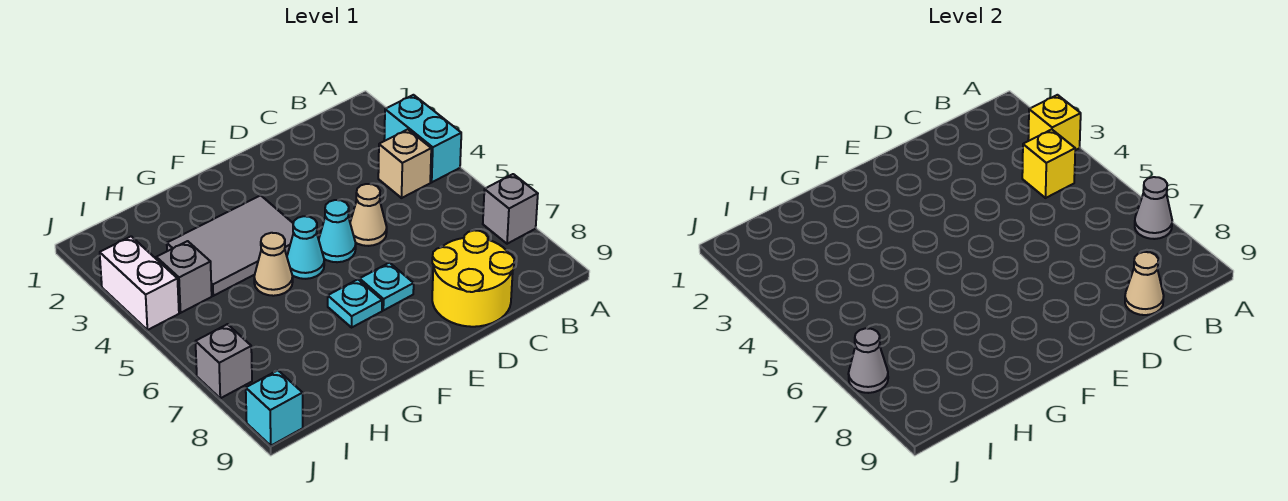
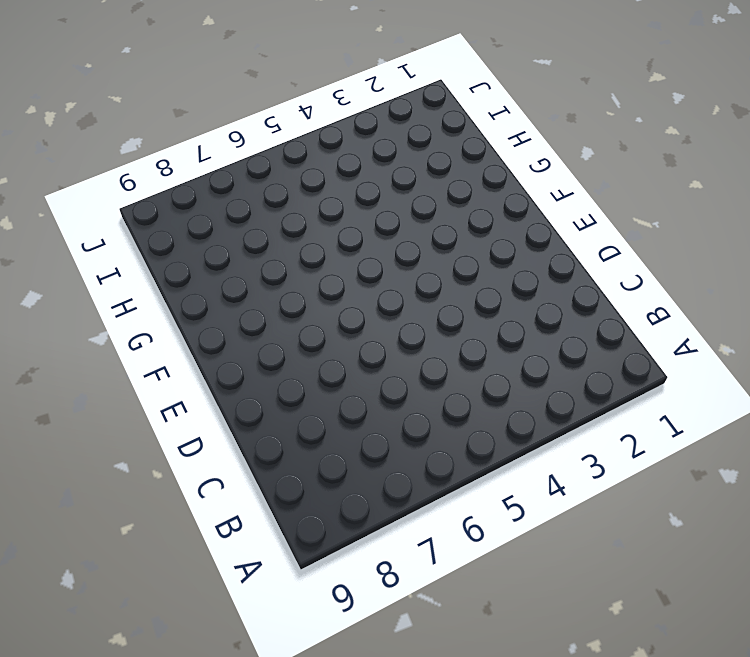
none -> cyan 1x2 brick [384,95,461,182]
none -> grey 1x1 brick [483,174,538,244]
none -> tan 1x1 brick [378,129,431,198]

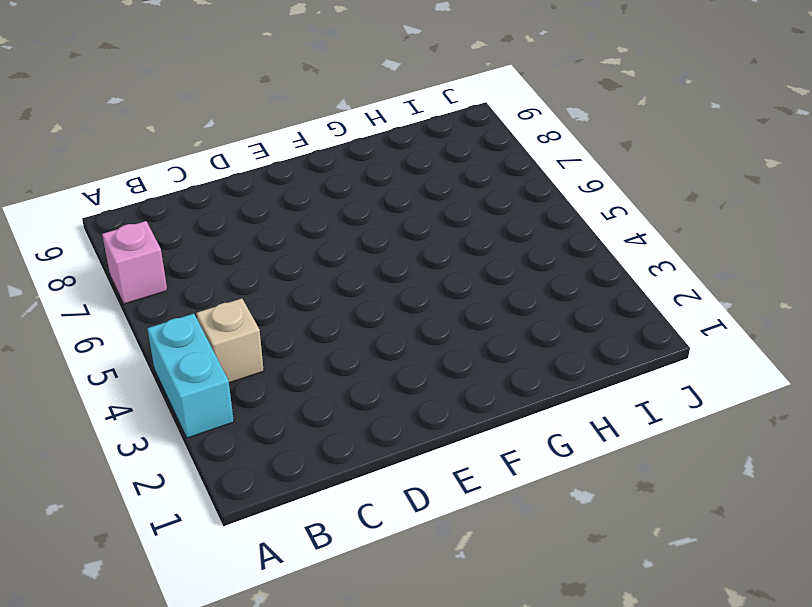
pink 1x1 brick [102,221,167,304] -> grey 1x1 brick [483,174,538,244]
none -> yellow 2x2 round brick [432,230,514,327]
none -> tan 1x1 cone [350,184,387,246]
none -> cyan 1x1 cone [319,200,356,262]

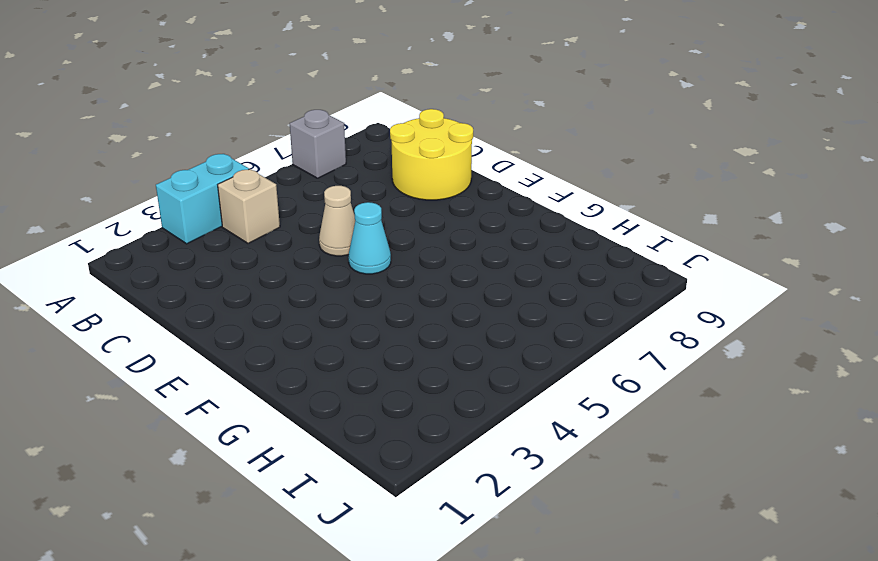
none -> cyan 1x1 plate [360,263,414,310]
none -> grey 2x3 tile [167,195,293,296]
none -> cyan 1x1 cone [287,216,324,279]

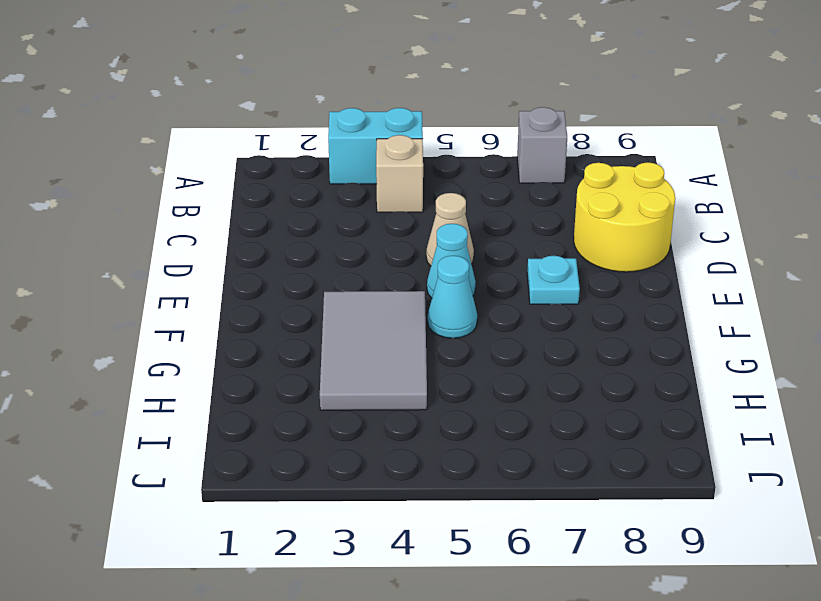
none -> cyan 1x1 plate [328,280,382,327]
none -> tan 1x1 cone [254,233,293,296]
none -> grey 1x1 brick [156,241,212,313]

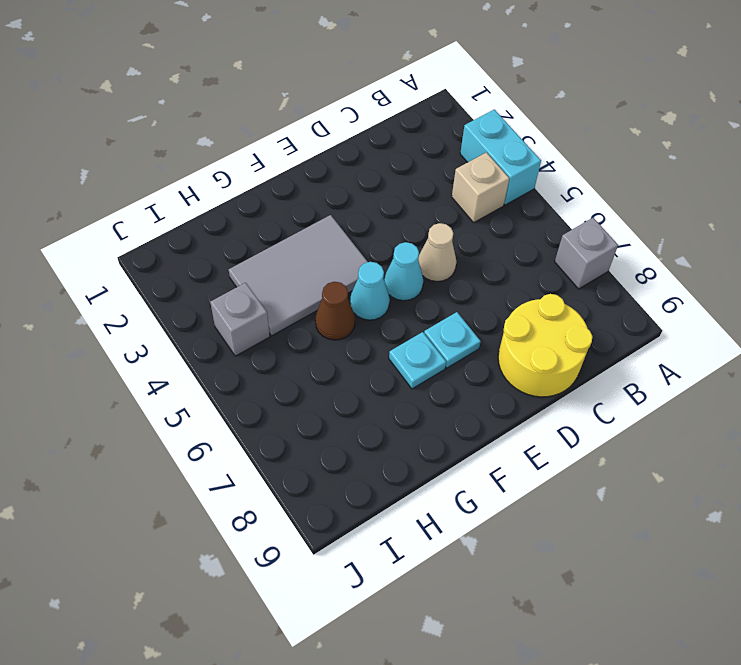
brown 1x1 cone [315,282,355,340] -> tan 1x1 cone [254,233,293,296]
none -> white 1x2 brick [100,236,179,330]
none -> grey 1x1 brick [195,324,252,398]
none -> cyan 1x1 brick [246,370,303,446]

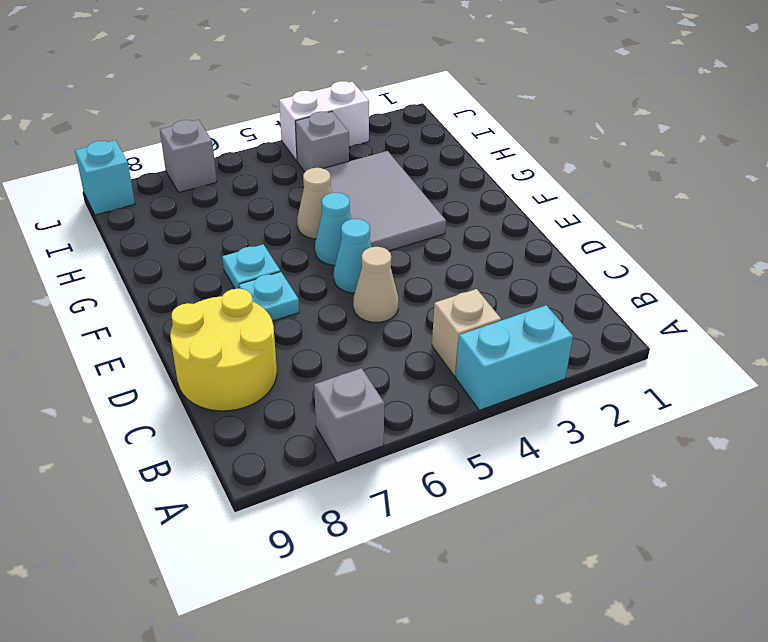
none -> yellow 1x1 brick [1028,95,1081,150]
none -> grey 1x1 cone [1135,177,1172,239]
none -> yellow 1x1 brick [1022,129,1075,198]

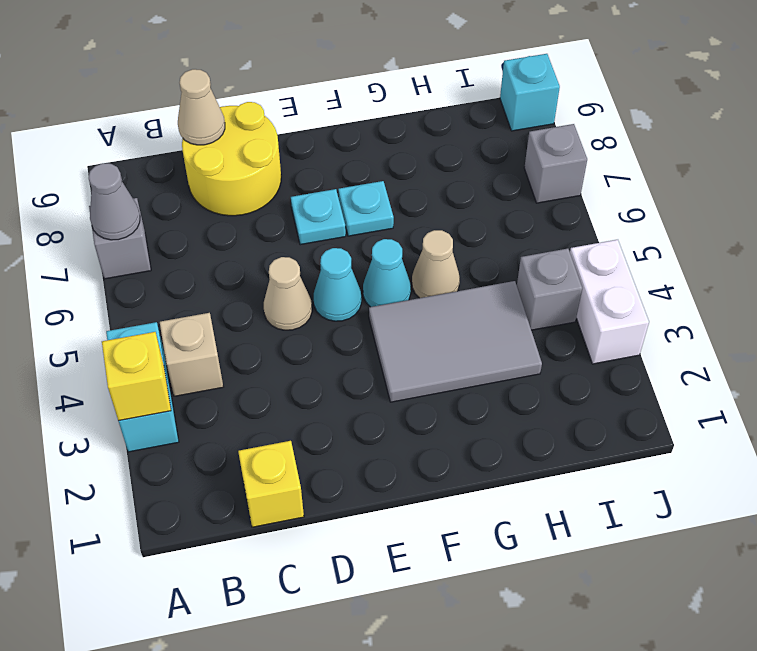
yellow 1x1 brick [238,441,304,527] -> yellow 1x1 brick moved to [1022,129,1075,198]
none -> grey 1x1 cone [848,328,888,393]

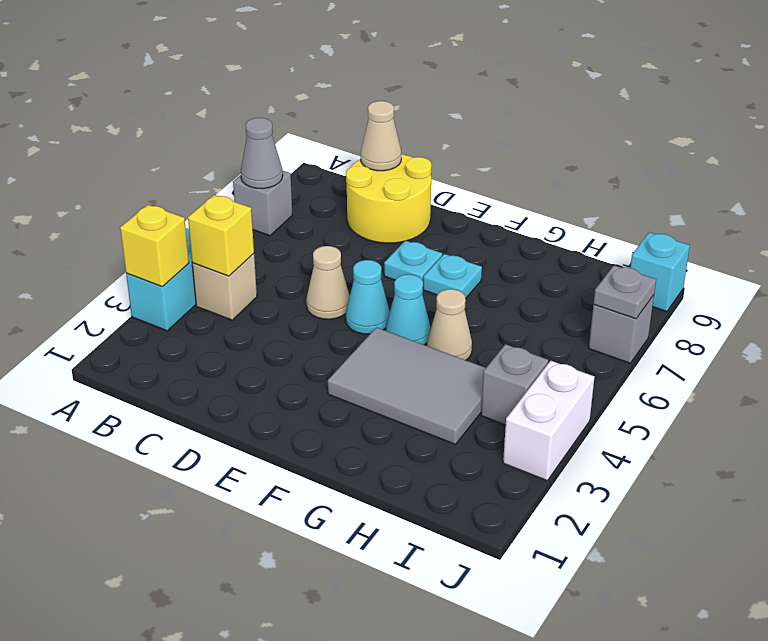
grey 1x1 plate [594,265,656,319] -> grey 1x1 cone [848,328,888,393]

